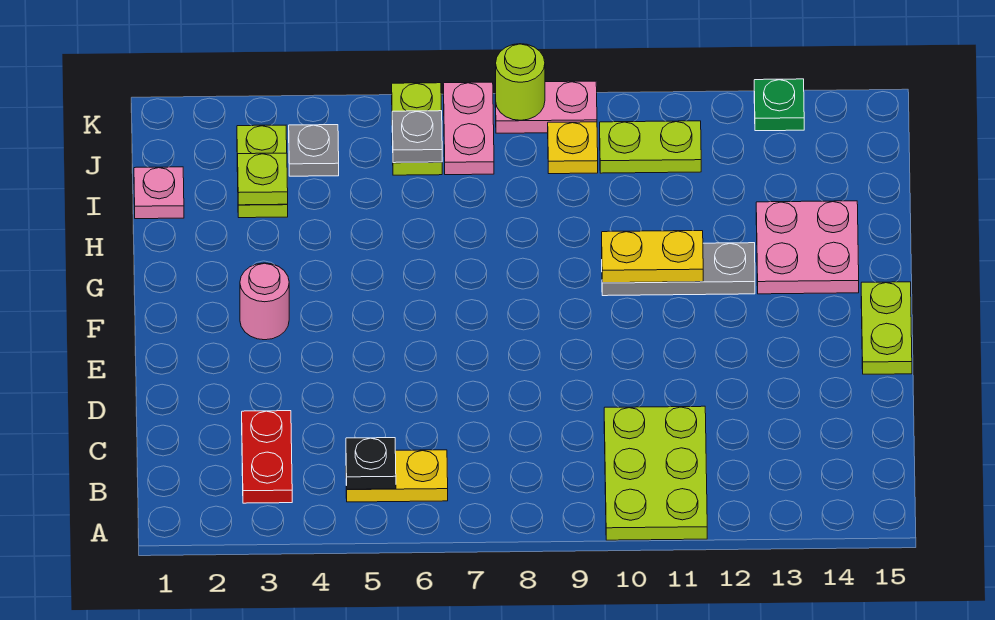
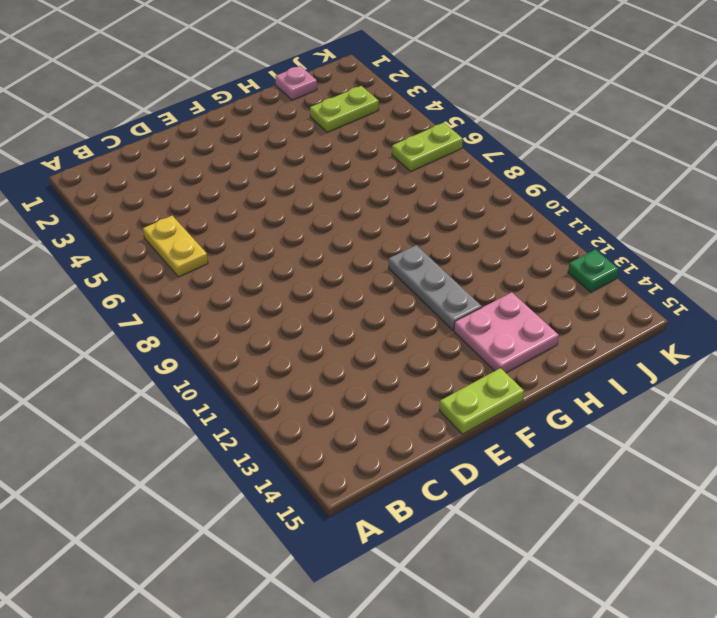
none -> lime 2x3 plate [604,406,707,540]
none -> red 1x2 plate [242,411,292,503]
none -> pink 1x1 round brick [240,263,289,340]

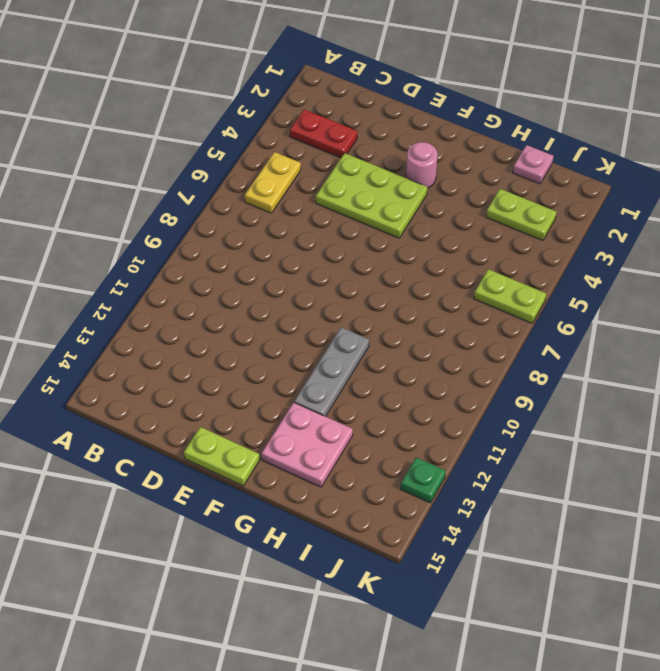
lime 2x3 plate [316,153,427,238] -> lime 2x3 plate moved to [604,406,707,540]
none -> grey 1x1 plate [289,125,339,176]
none -> pink 1x2 plate [443,82,494,175]
none -> yellow 1x1 plate [548,122,598,174]

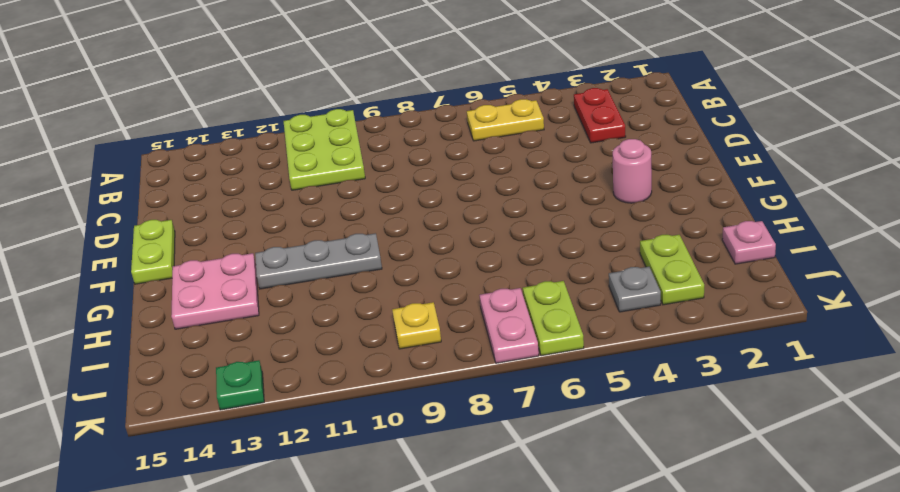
none -> lime 1x2 plate [600,121,701,173]
none -> pink 1x2 plate [495,81,597,133]
none -> black 1x1 plate [346,438,396,489]

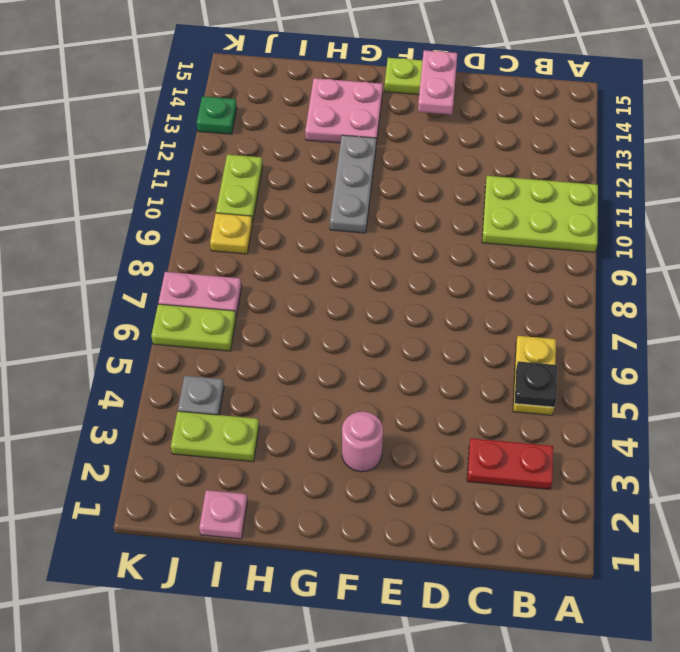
pink 1x2 plate [418,50,457,115] -> pink 1x2 plate moved to [495,81,597,133]
none -> yellow 1x2 plate [602,231,703,283]
none -> lime 1x1 plate [237,153,288,205]
none -> grey 1x1 plate [392,111,442,163]

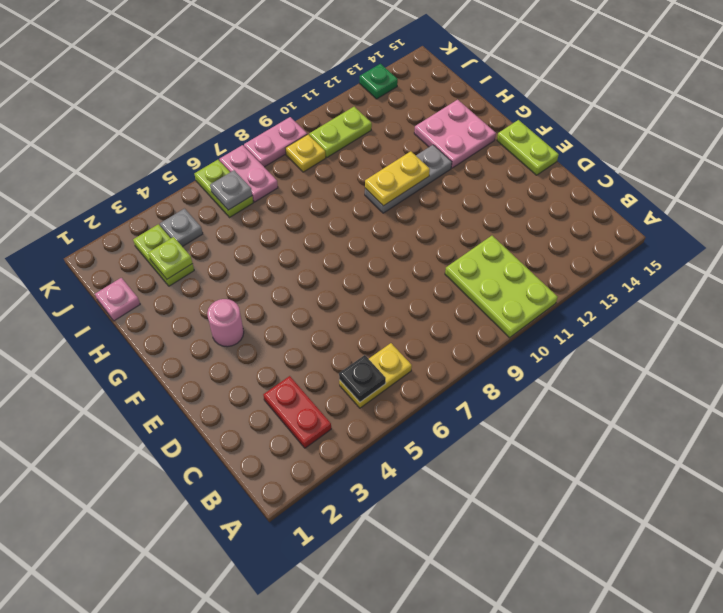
none -> lime 1x1 round brick [496,44,545,120]

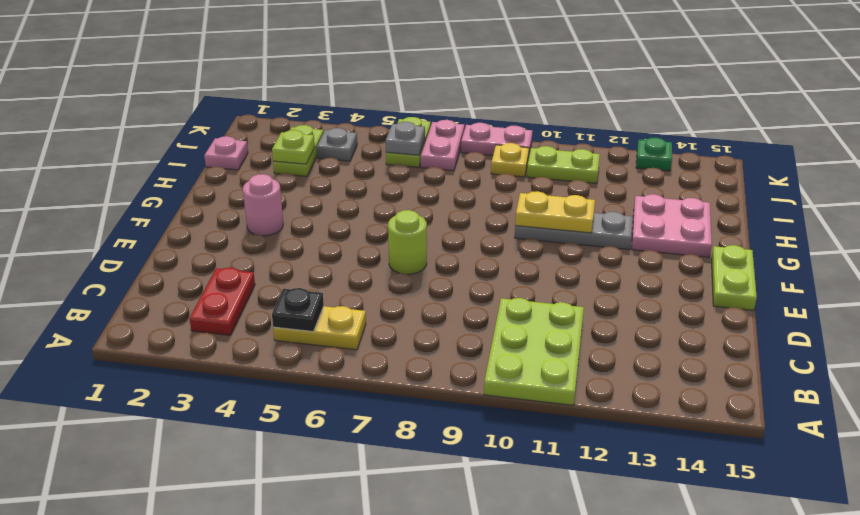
lime 1x1 round brick [388,210,427,274] -> lime 1x1 round brick moved to [496,44,545,120]

